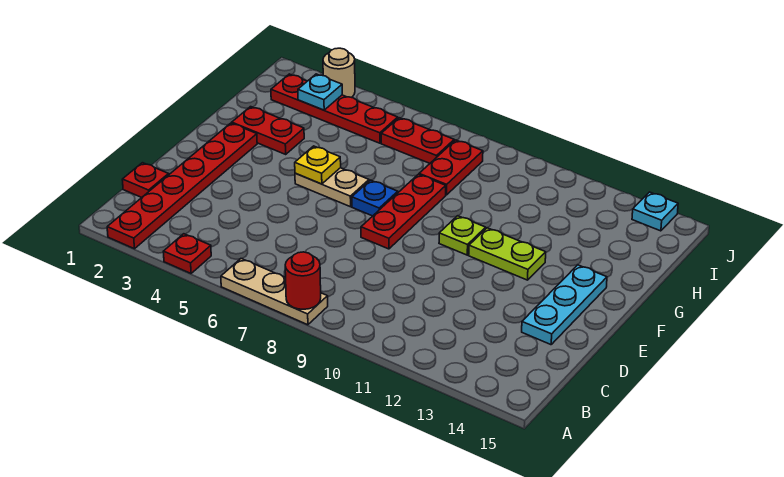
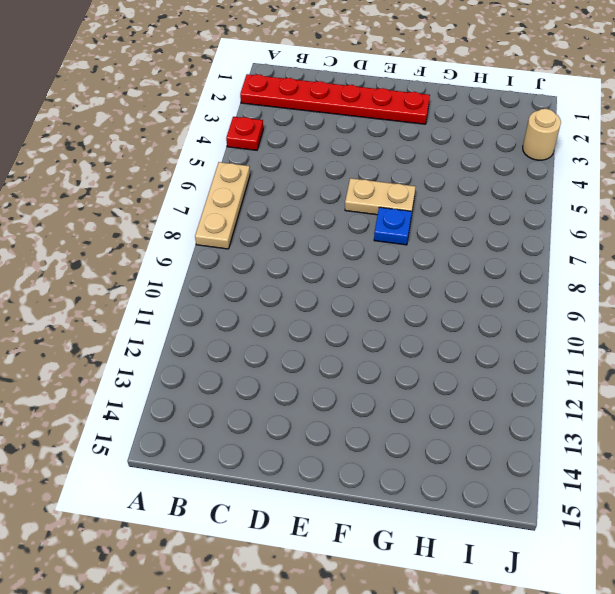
tan 1x2 plate [345,178,416,215] -> tan 1x2 plate turned to [295,168,369,207]
none -> red 1x1 plate [122,163,169,198]
none -> cyan 1x3 plate [522,265,607,345]
none -> red 1x3 plate [361,174,446,249]

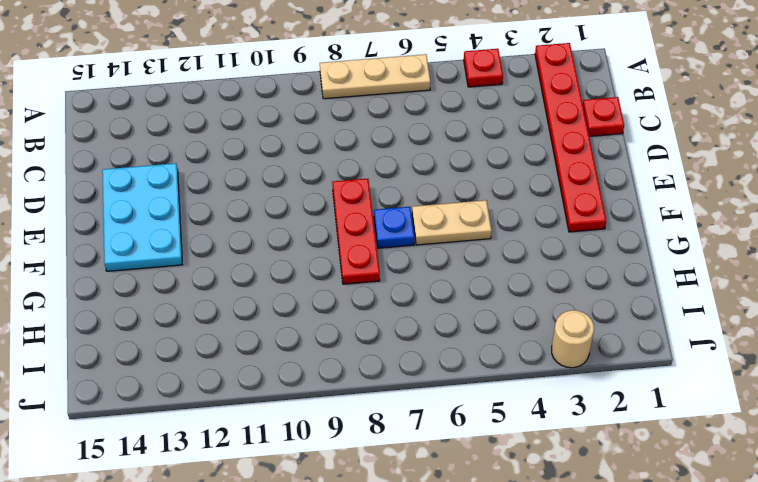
cyan 2x3 plate [102,163,182,271] -> cyan 1x3 plate [522,265,607,345]
none -> lime 1x1 plate [439,216,486,255]
none -> lime 1x2 plate [469,228,546,280]
none -> red 1x2 plate [232,107,304,154]

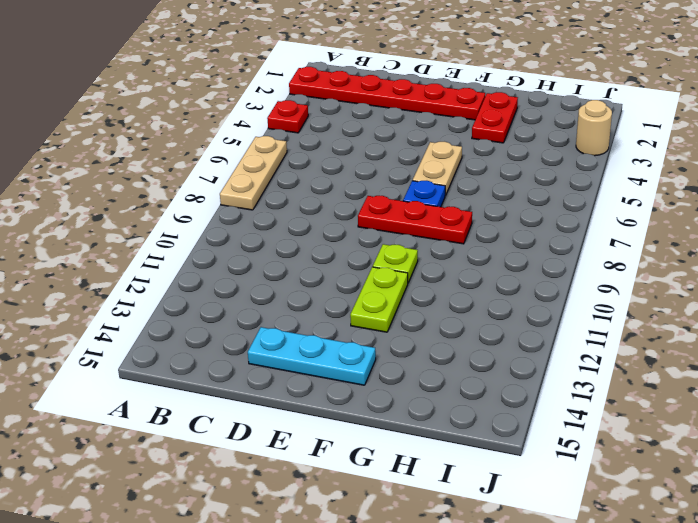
none -> red 1x1 plate [122,163,169,198]
none -> red 1x2 plate [419,140,483,195]
none -> red 1x4 plate [271,74,398,143]

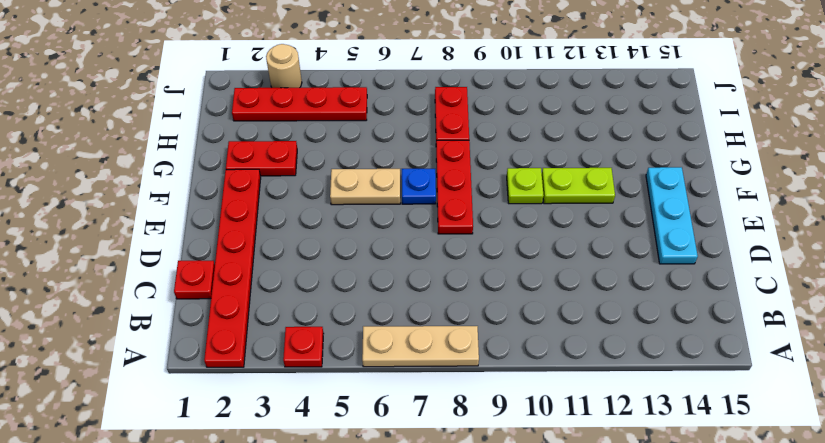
none -> red 1x2 plate [381,118,454,163]
none -> cyan 1x1 plate [632,192,678,231]
none -> red 1x1 round brick [285,252,321,309]

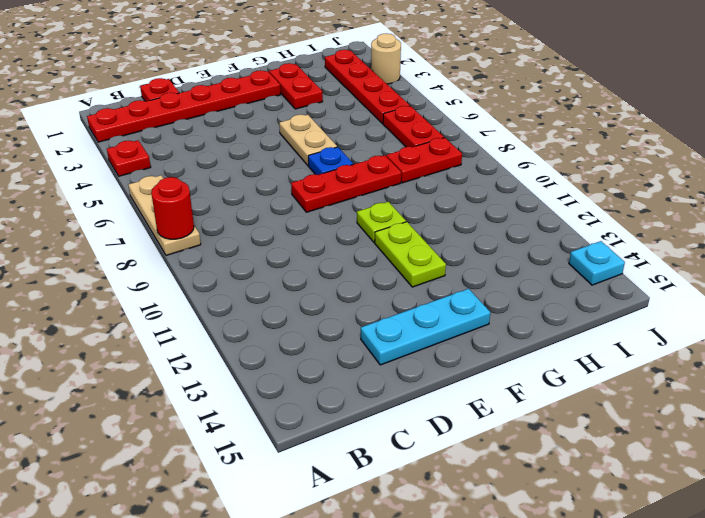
none -> yellow 1x1 plate [295,146,341,184]
none -> cyan 1x1 plate [298,74,342,110]

